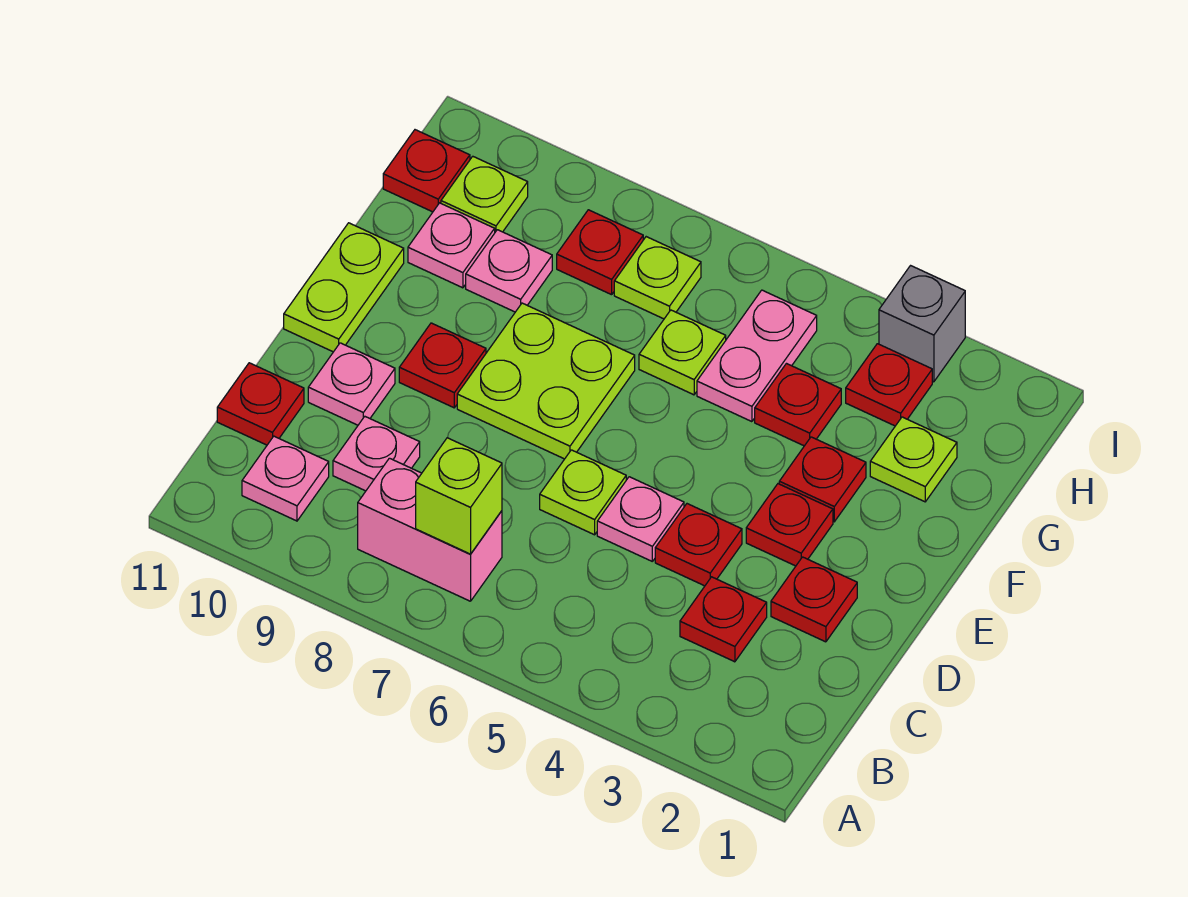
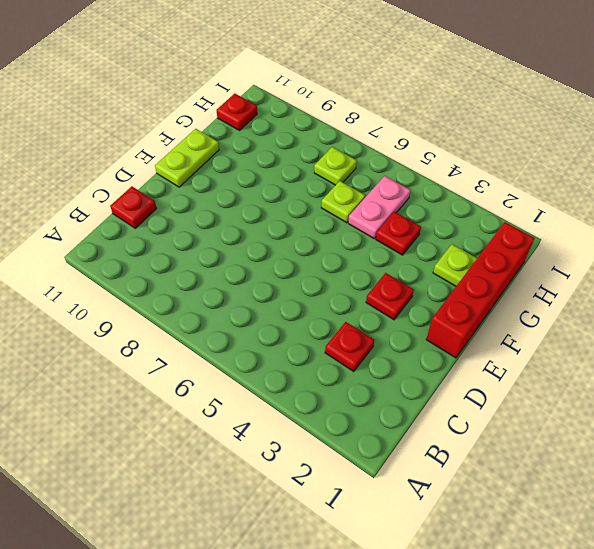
red 1x4 brick [426,222,534,358] -> none
none -> pink 1x2 brick [358,458,502,601]
none -> pink 1x1 plate [242,436,329,521]
none -> pink 1x1 plate [333,417,420,491]

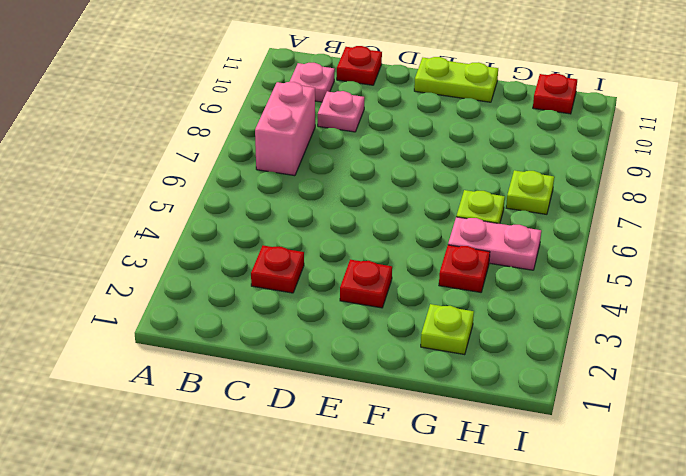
none -> red 1x1 plate [771,557,857,642]
none -> red 1x1 plate [655,504,742,586]
none -> pink 1x1 plate [597,477,684,561]

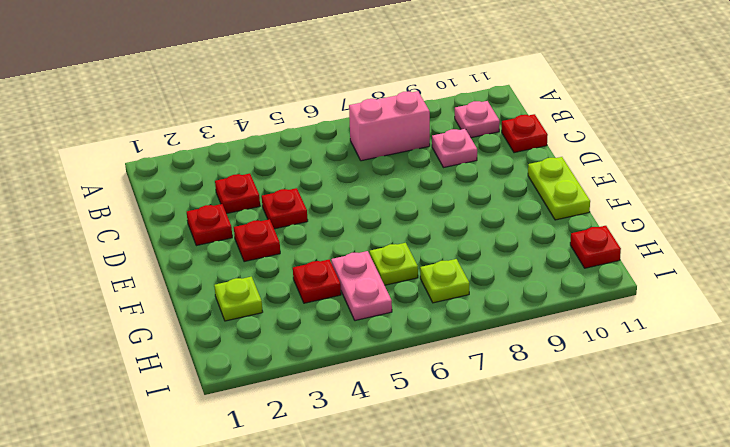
none -> pink 1x1 plate [597,477,684,561]
none -> lime 1x1 plate [540,450,626,535]
none -> pink 1x1 plate [308,343,395,425]

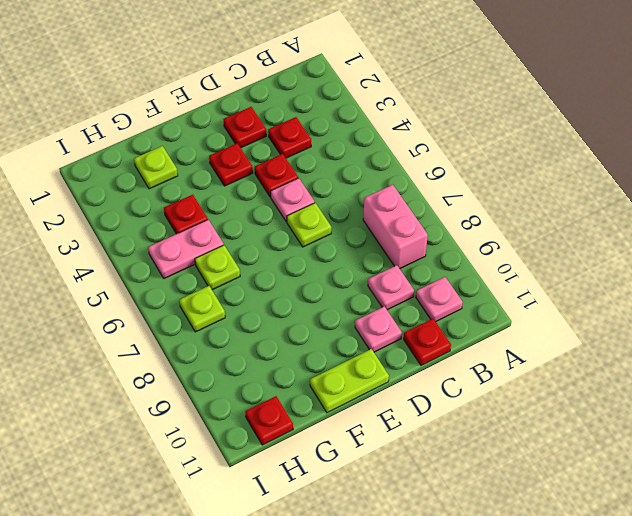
none -> lime 2x2 plate [457,303,635,459]
none -> red 1x1 plate [399,323,486,408]
none -> red 1x1 plate [779,437,866,522]

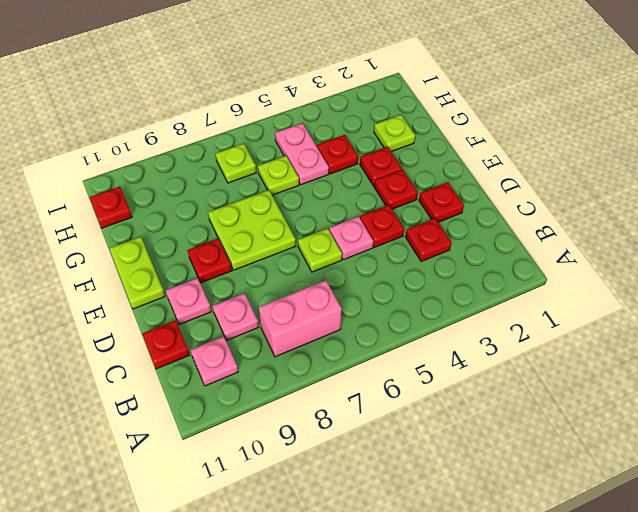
none -> pink 1x1 plate [466,230,552,312]
none -> pink 1x1 plate [408,203,495,288]
none -> red 1x1 plate [846,344,932,426]

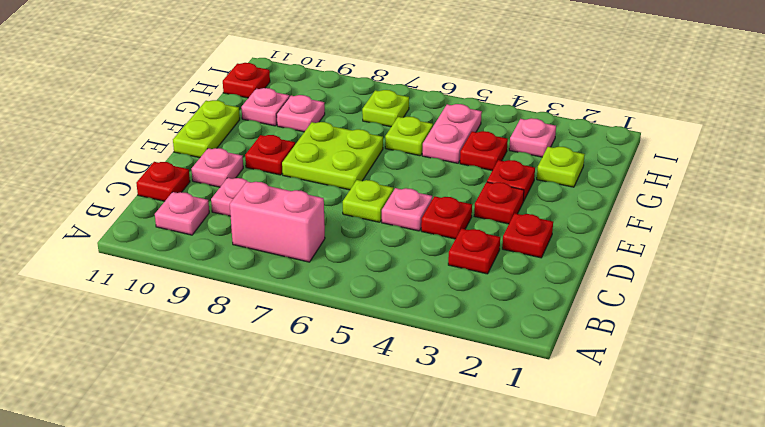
pink 1x1 plate [509,118,556,157] -> red 1x1 plate [846,344,932,426]
none -> red 1x1 plate [557,210,643,295]
none -> lime 1x1 plate [441,156,528,232]
none -> grey 1x1 brick [879,266,965,382]

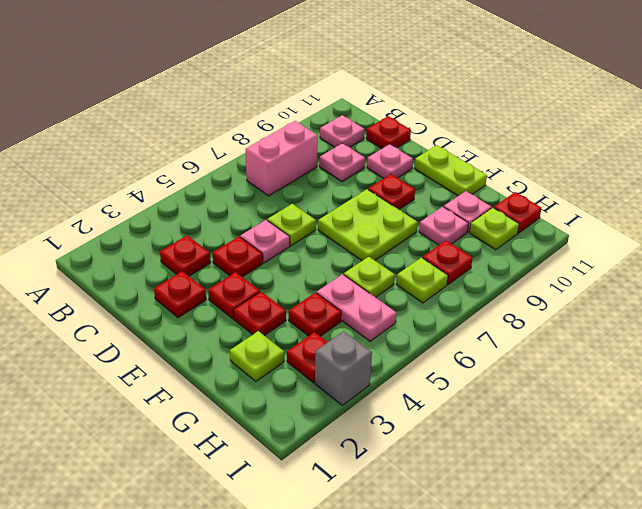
none -> lime 1x1 brick [416,438,502,554]

